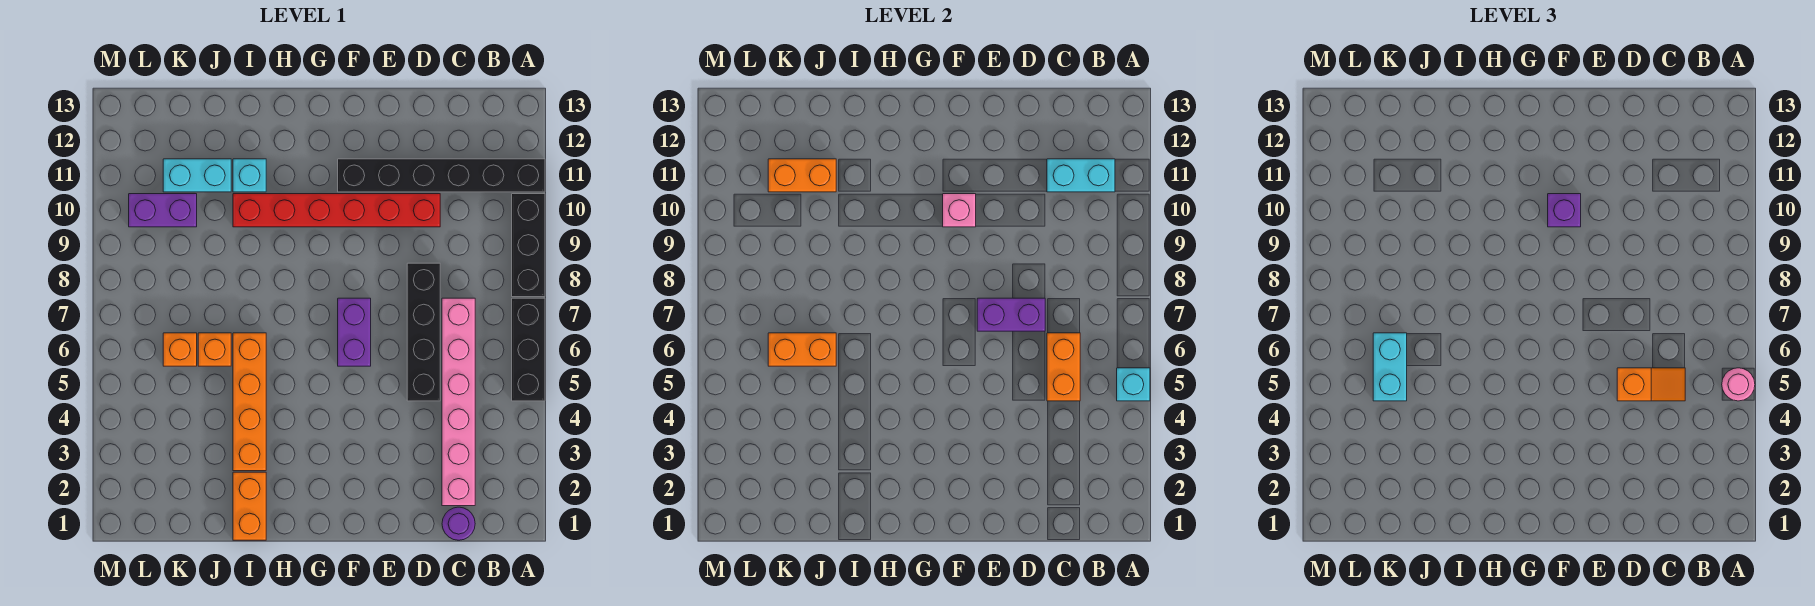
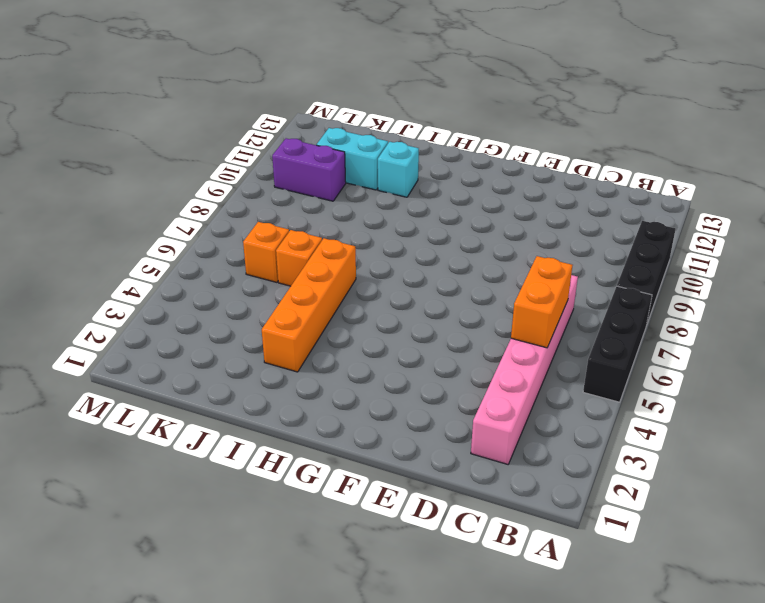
none -> black 1x6 brick [338,159,545,192]
none -> purple 1x1 round brick [442,507,475,540]
none -> black 1x4 brick [407,263,440,401]

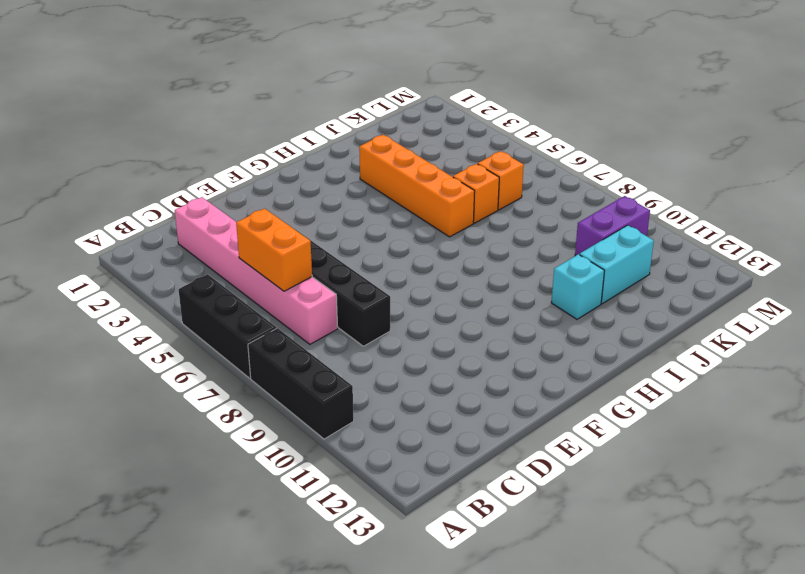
none -> black 1x6 brick [338,159,545,192]
none -> purple 1x1 round brick [442,507,475,540]
none -> red 1x6 brick [233,194,440,227]

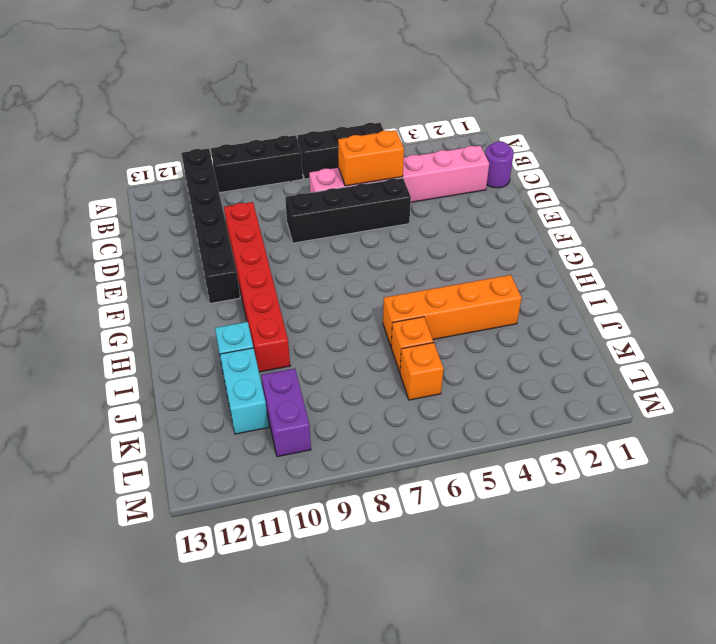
none -> purple 1x2 brick [338,298,371,366]
none -> orange 1x2 brick [233,472,266,540]
none -> cyan 1x1 brick [1117,368,1150,401]

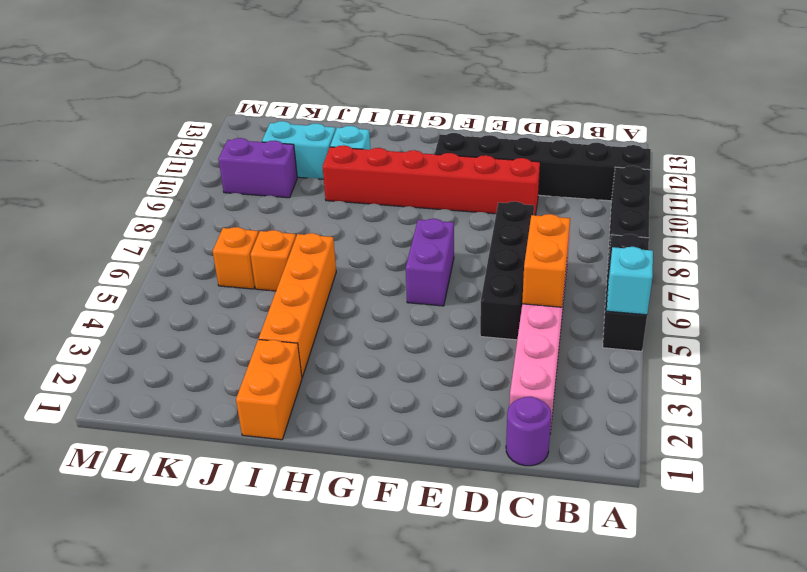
none -> cyan 1x2 brick [1047,159,1115,192]
none -> purple 1x2 brick [977,298,1045,331]
none -> pink 1x1 brick [943,194,976,227]

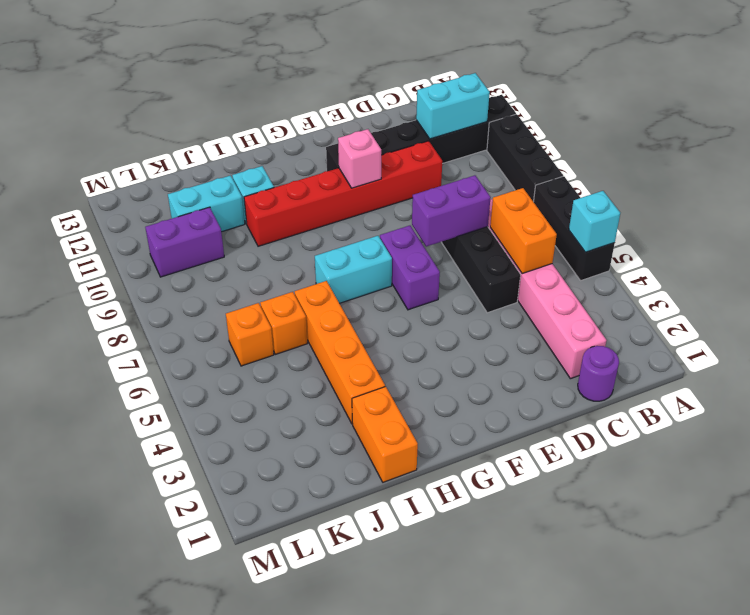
cyan 1x2 brick [315,236,392,303] -> cyan 1x2 brick turned to [1373,333,1407,401]
none -> orange 1x2 brick [768,333,836,366]
none -> orange 1x2 brick [768,159,836,192]
none -> pink 1x1 round brick [1722,368,1755,401]

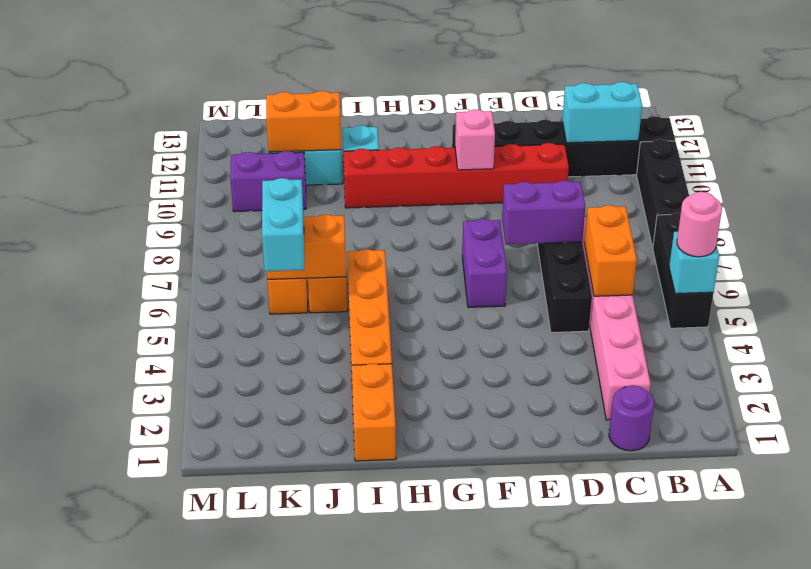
none -> orange 1x2 slope [1617,368,1685,401]
none -> purple 1x1 brick [1548,194,1581,227]

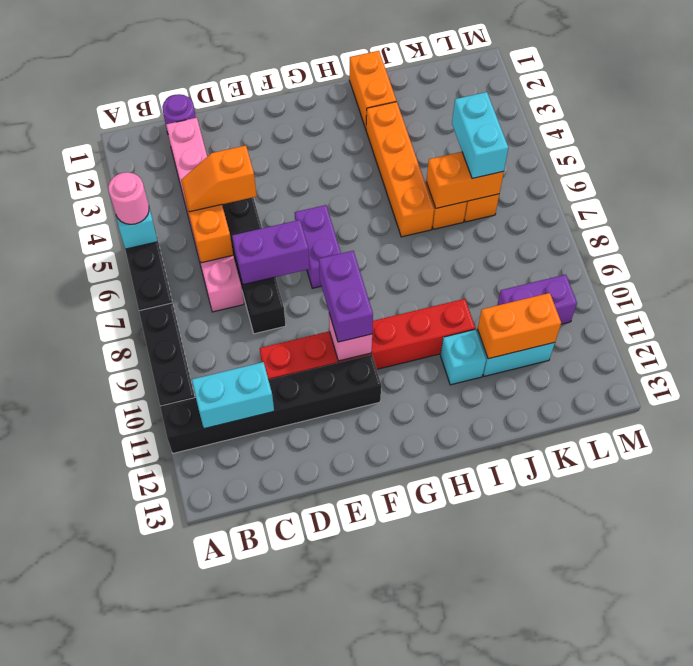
purple 1x2 brick [319,251,373,342] -> purple 1x1 brick [1548,194,1581,227]

